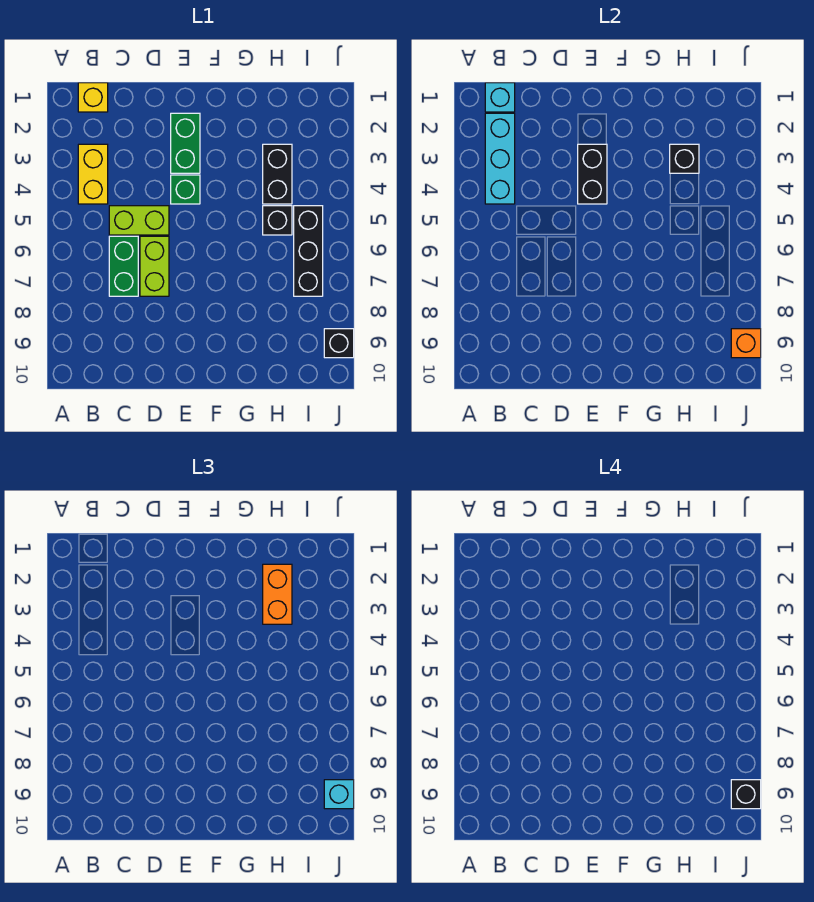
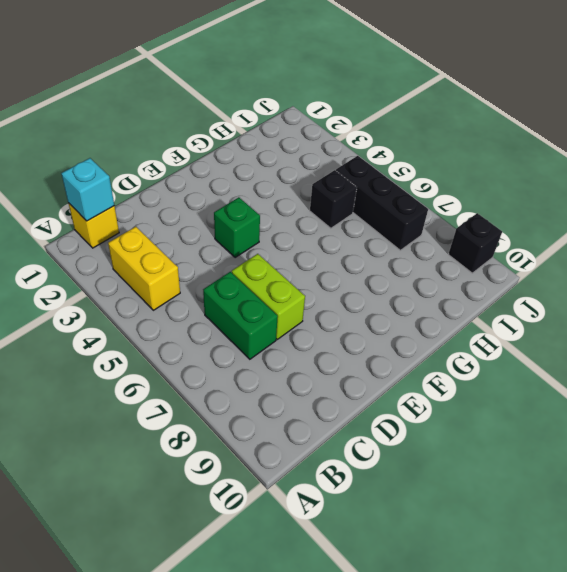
none -> lime 1x2 brick [109,206,169,235]
none -> green 1x2 brick [171,113,200,173]
none -> black 1x2 brick [263,144,292,204]

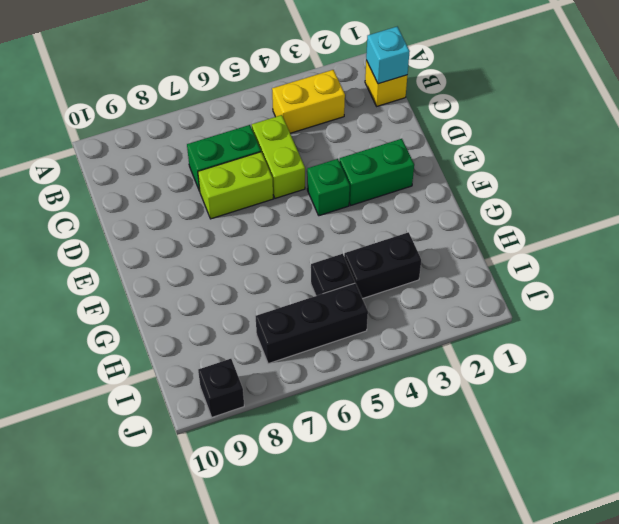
none -> cyan 1x3 brick [485,113,515,204]
none -> black 1x2 brick [578,144,607,204]
none -> black 1x1 brick [670,144,699,173]

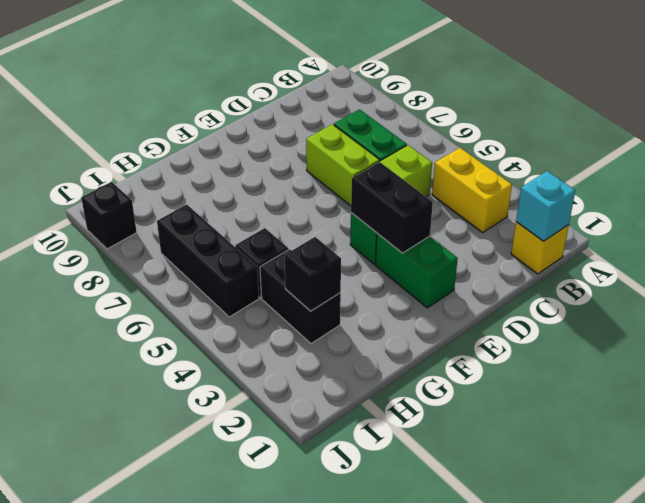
none -> cyan 1x3 brick [485,113,515,204]
none -> orange 1x1 brick [731,329,761,358]
none -> orange 1x2 brick [263,564,292,624]

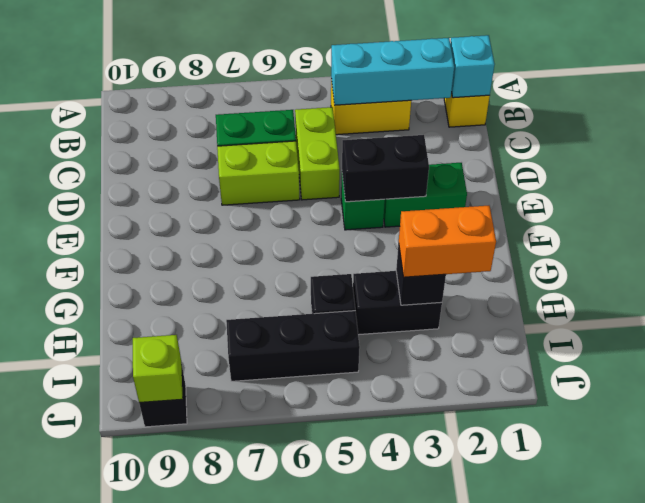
lime 1x1 brick [133,335,183,403] -> orange 1x1 brick [731,329,761,358]
none -> cyan 1x1 brick [324,780,354,809]
none -> black 1x1 brick [731,780,761,809]

